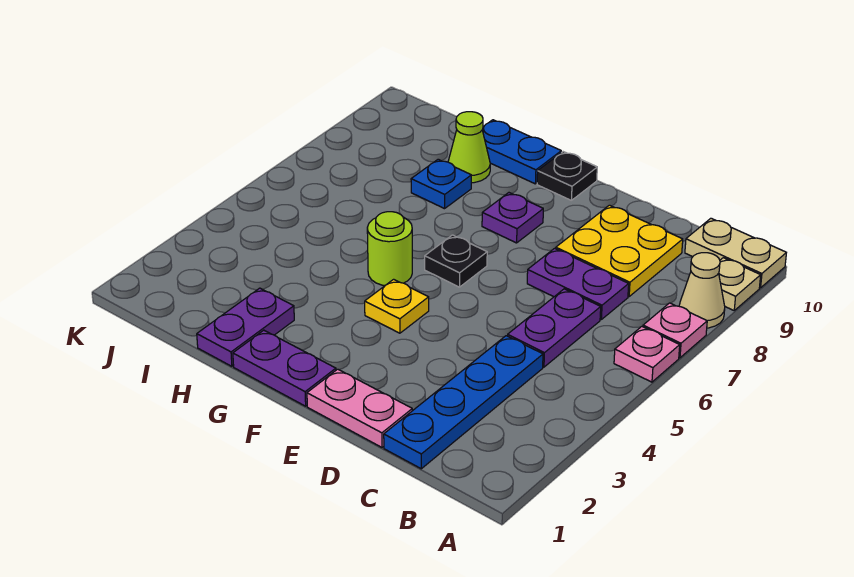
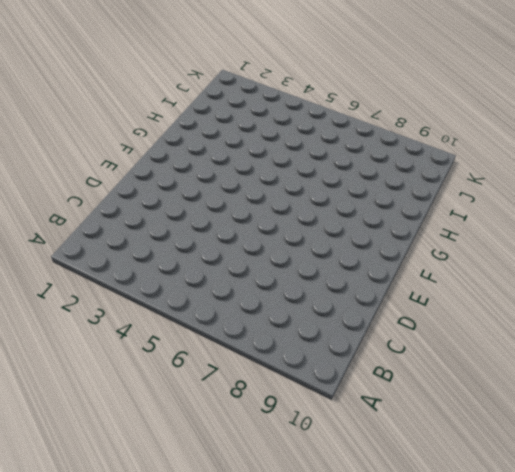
none -> pink 1x1 plate [614,326,680,382]
none -> pink 1x1 plate [643,303,707,358]
none -> tan 1x1 cone [679,253,725,328]

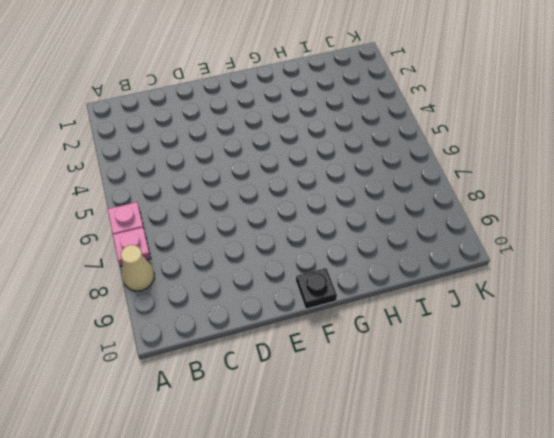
none -> tan 1x1 plate [719,258,761,310]
none -> tan 1x2 plate [685,218,786,288]
none -> blue 1x4 plate [384,336,543,469]

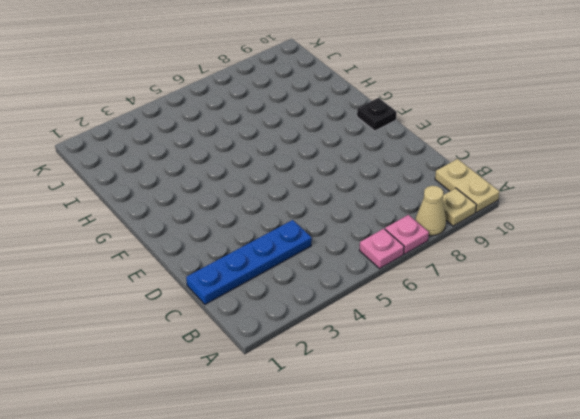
none -> purple 1x2 plate [507,289,601,367]
none -> purple 1x2 plate [527,248,629,319]
none -> yellow 2x2 plate [556,205,683,297]

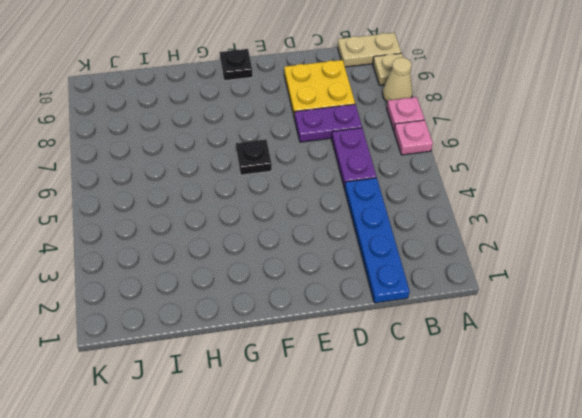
none -> pink 1x2 plate [307,369,412,447]
none -> purple 1x2 plate [233,330,336,406]
none -> yellow 1x1 plate [365,279,429,333]

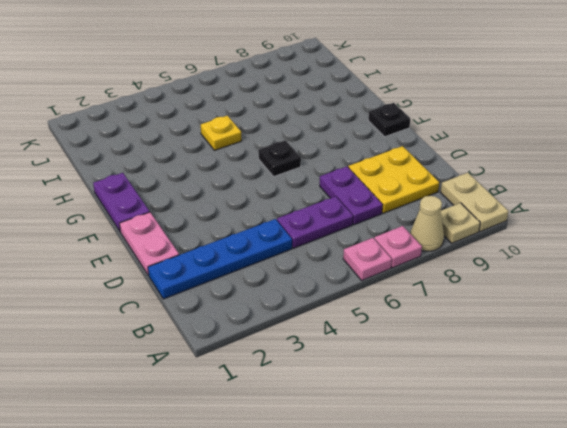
yellow 1x1 plate [201,116,242,150] -> yellow 1x1 plate moved to [365,279,429,333]
none -> purple 1x1 plate [482,193,543,243]
none -> lime 1x1 round brick [367,212,412,286]
none -> blue 1x2 plate [482,120,561,184]

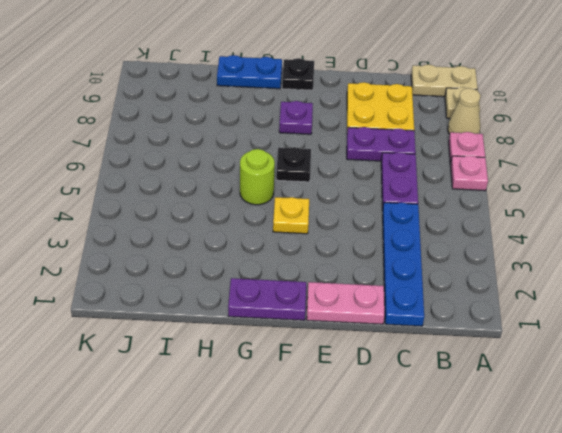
none -> purple 1x2 plate [197,288,294,366]
none -> blue 1x1 plate [411,159,471,209]
none -> lime 1x1 cone [448,112,490,183]

